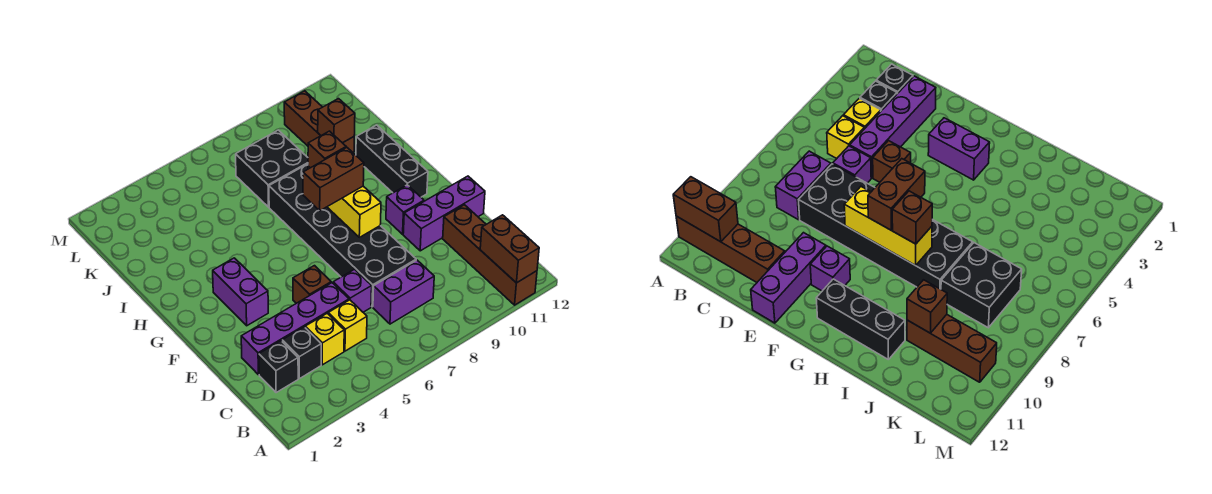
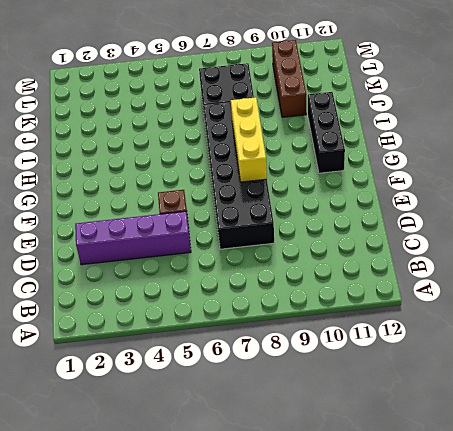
none -> brown 1x4 brick [443,205,537,305]
none -> black 1x1 brick [259,341,298,393]
none -> black 1x1 brick [282,327,321,379]

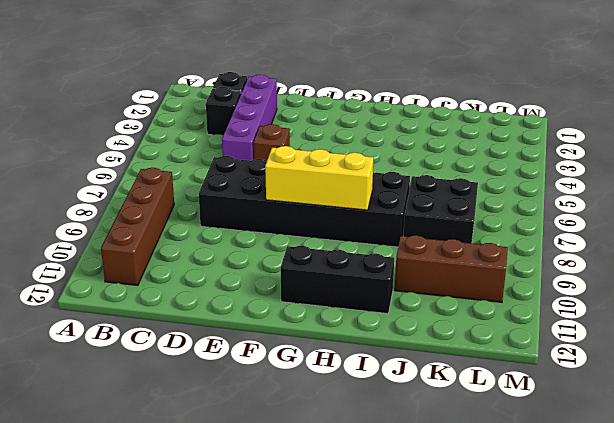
brown 1x4 brick [101,168,174,286] -> brown 1x4 brick turned to [443,205,537,305]
none -> yellow 1x1 brick [305,314,344,365]
none -> yellow 1x1 brick [328,300,367,351]
none -> purple 1x2 brick [373,260,434,324]

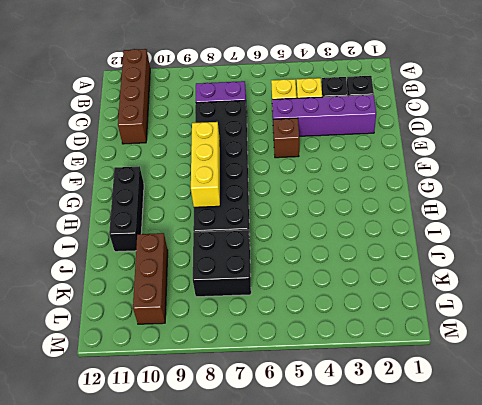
none -> purple 1x1 brick [333,269,372,312]
none -> purple 1x3 brick [403,176,485,251]
none -> purple 1x2 brick [213,258,268,326]

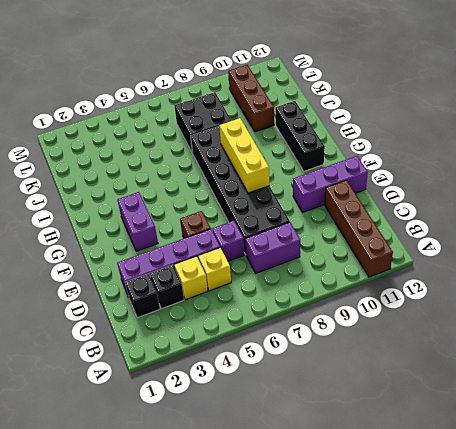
none -> purple 1x1 brick [386,185,424,234]
none -> brown 1x2 brick [480,215,539,283]
none -> brown 1x1 brick [318,99,355,143]

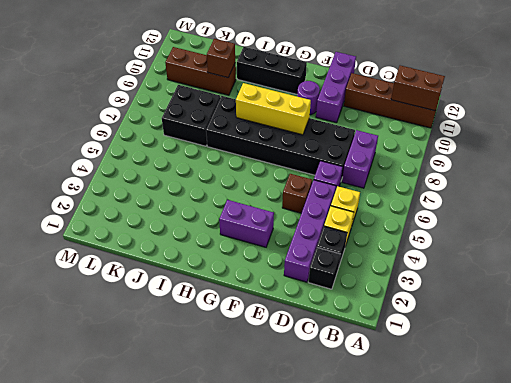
purple 1x1 round brick [297,81,320,115] -> purple 1x1 brick [386,185,424,234]
none -> brown 1x2 brick [303,147,364,211]
none -> brown 1x1 brick [308,131,346,168]

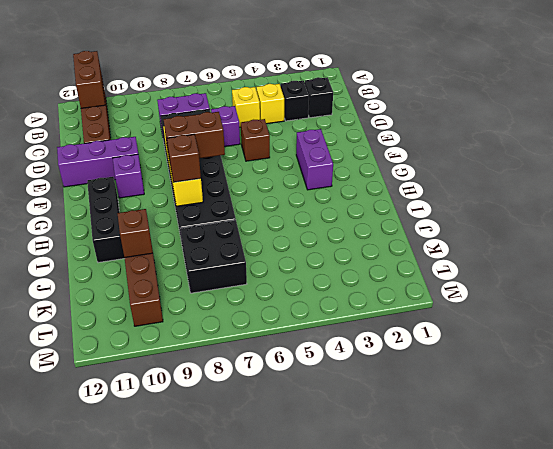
none -> purple 1x4 brick [241,283,349,375]

